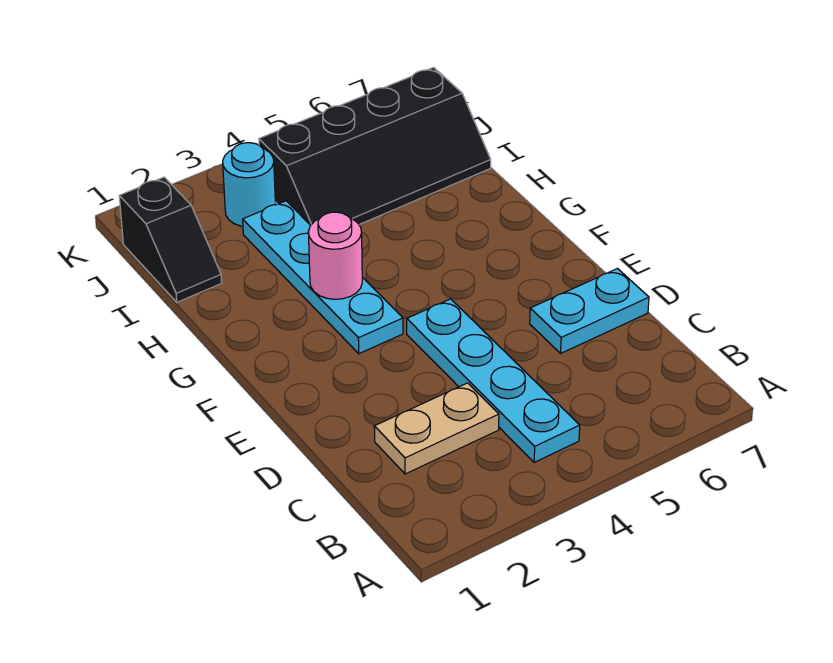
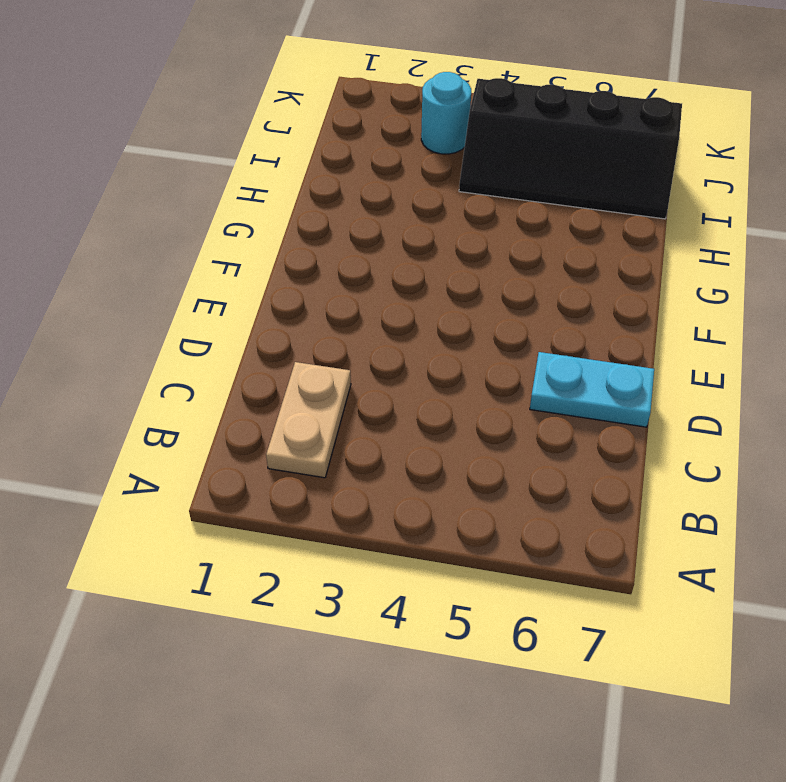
tan 1x2 plate [266,362,351,478] -> tan 1x2 plate turned to [374,383,499,474]
none -> cyan 1x4 plate [407,299,580,463]
none -> cyan 1x4 plate [243,201,403,354]

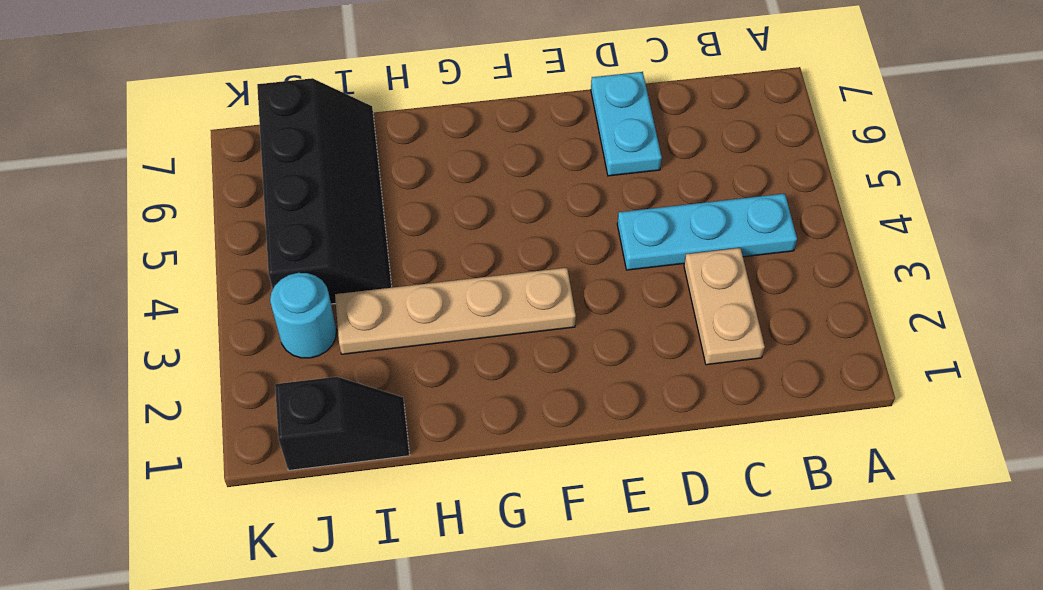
cyan 1x3 plate [617,194,797,270] -> cyan 1x4 plate [407,299,580,463]
tan 1x4 plate [335,268,576,354] -> cyan 1x4 plate [243,201,403,354]
none -> pink 1x1 round brick [308,212,362,299]

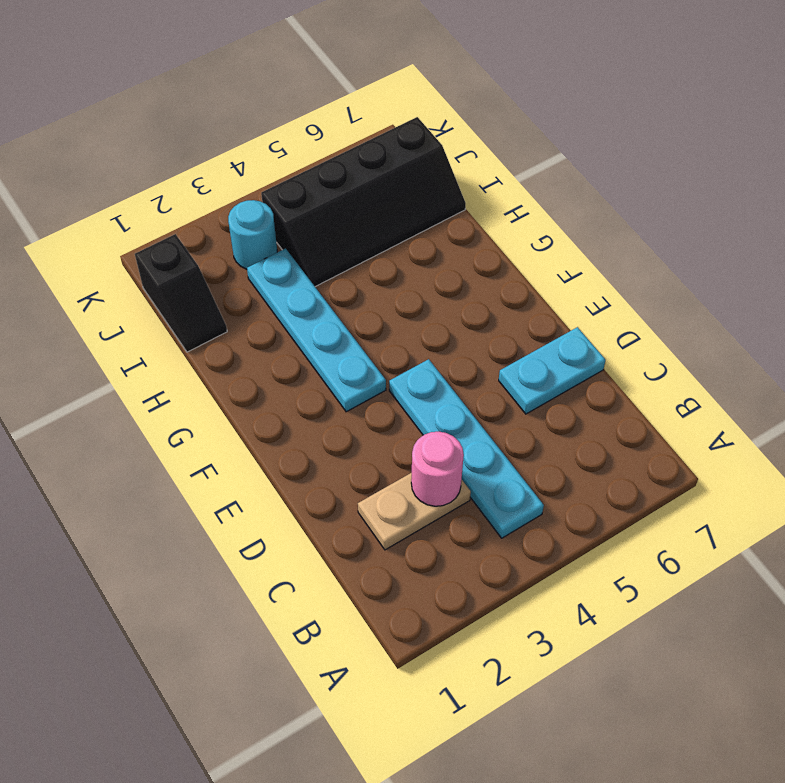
pink 1x1 round brick [411,432,464,506] -> pink 1x1 round brick moved to [308,212,362,299]

